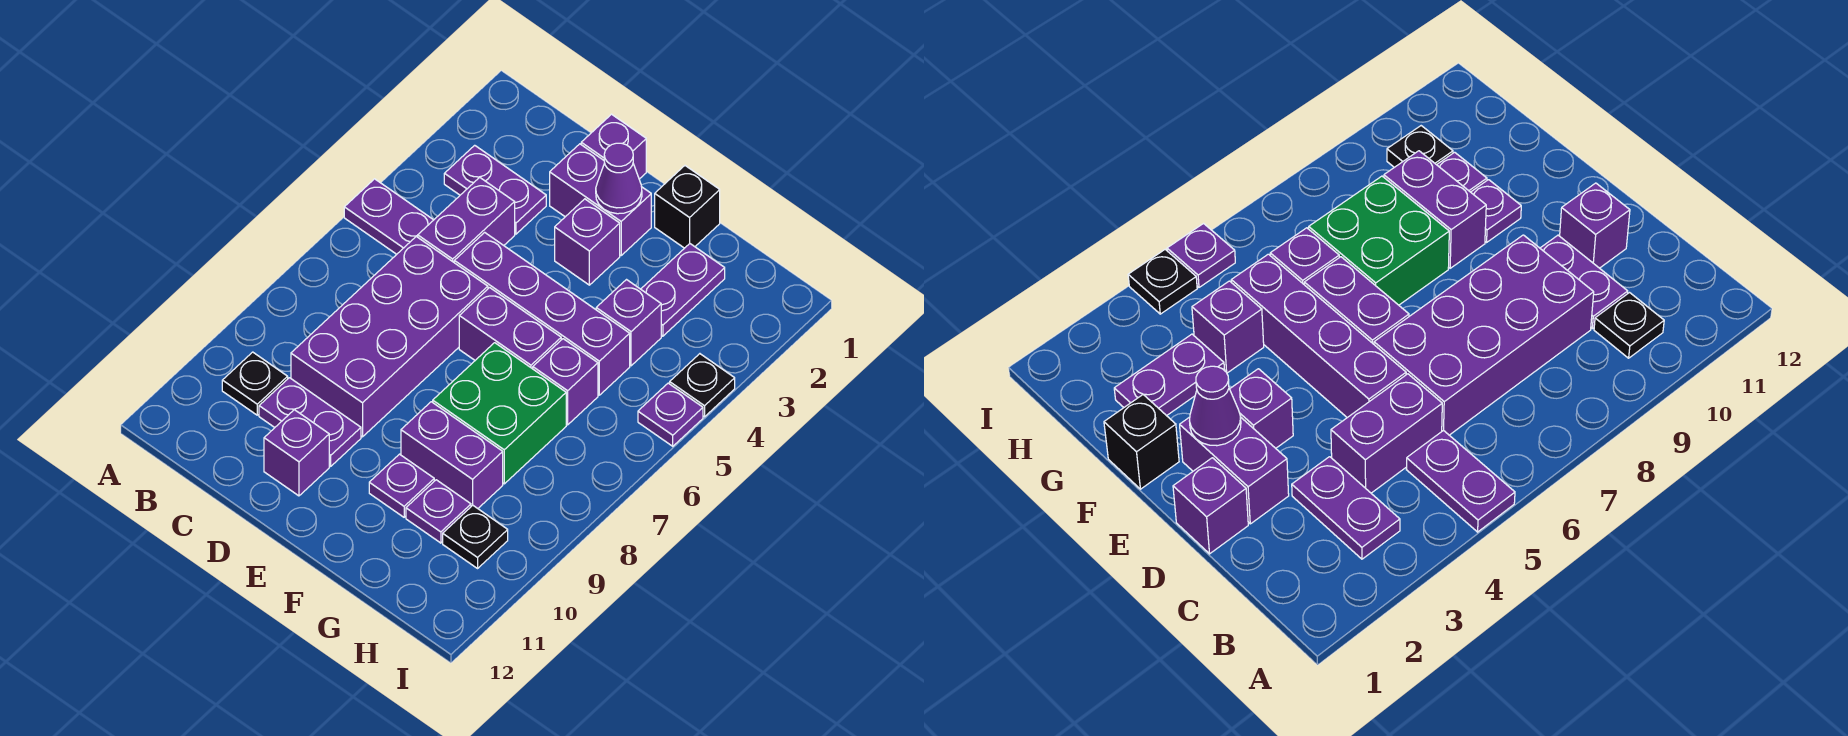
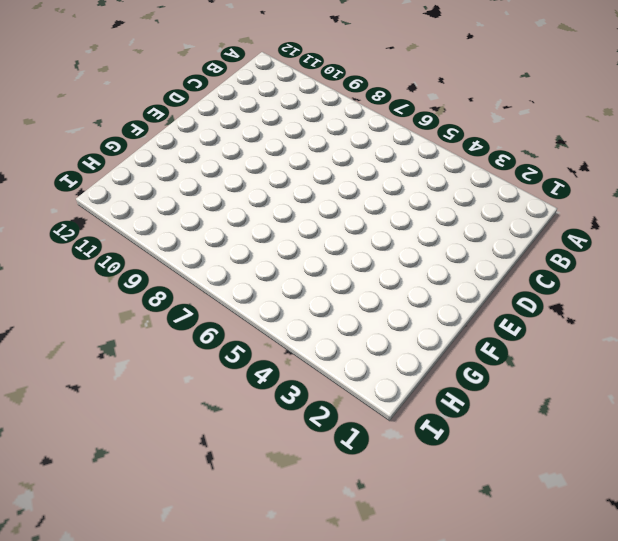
none -> purple 1x2 plate [344,179,433,254]
none -> purple 1x2 plate [444,145,546,234]
none -> black 1x1 plate [222,352,288,415]

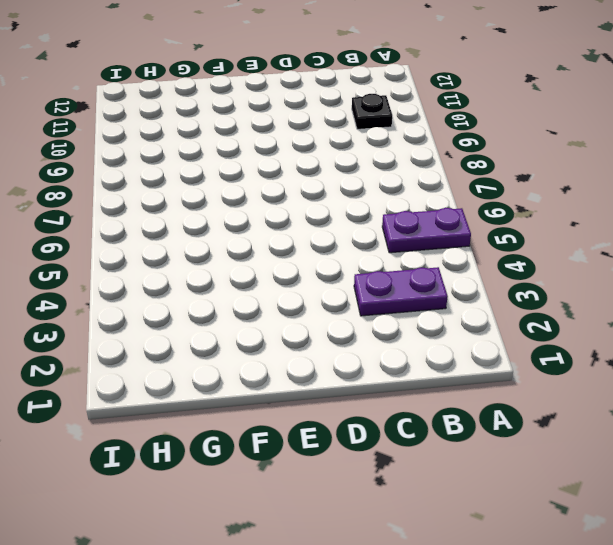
none -> purple 1x2 brick [418,177,515,262]
none -> purple 2x4 brick [291,237,488,437]
none -> purple 1x2 plate [259,378,361,466]

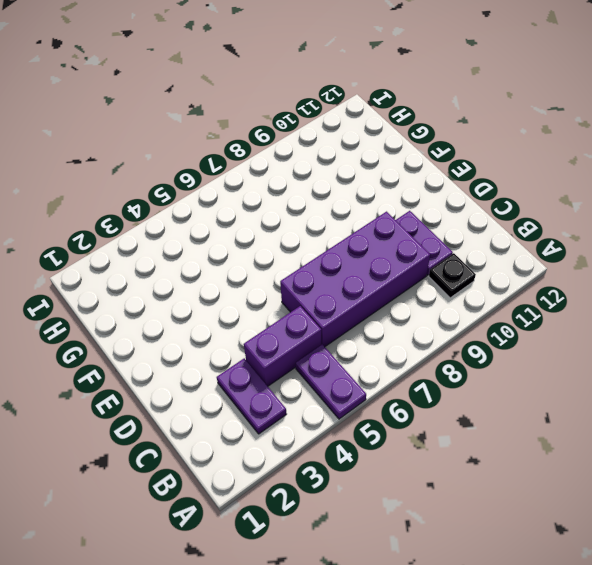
none -> purple 1x1 brick [581,114,646,179]
none -> purple 1x2 brick [550,144,651,255]
none -> purple 1x4 brick [454,232,630,395]

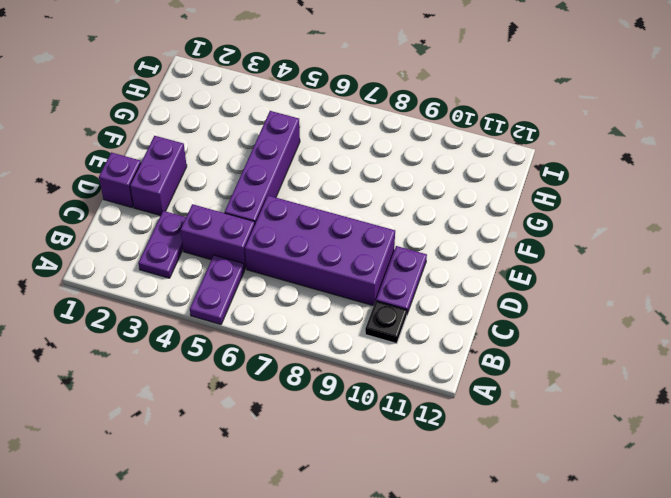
none -> purple 1x1 brick [264,410,329,496]
none -> purple 1x1 brick [555,199,620,285]
none -> purple 1x2 brick [459,288,561,369]

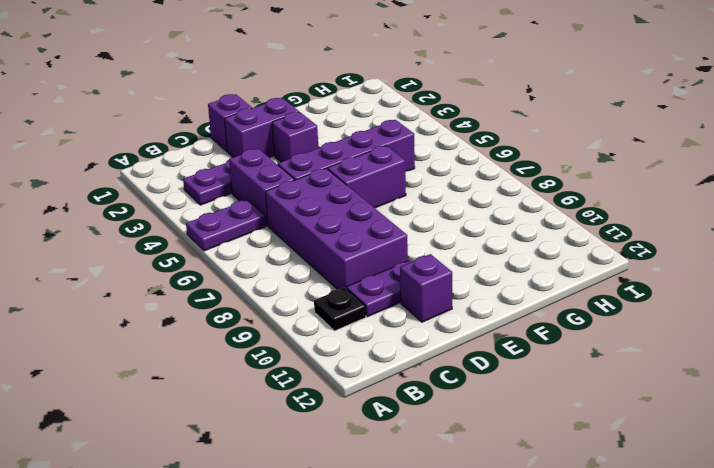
none -> black 1x1 brick [655,166,720,248]
none -> green 2x2 brick [433,343,566,484]
none -> purple 1x2 brick [401,402,503,508]

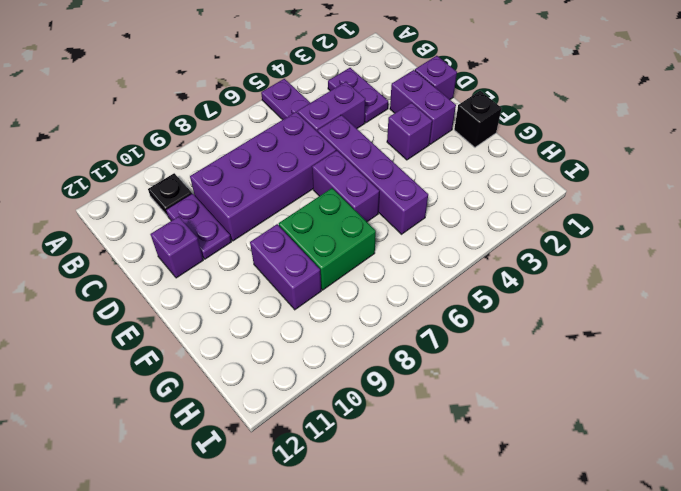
none -> purple 1x1 plate [369,454,434,517]
none -> purple 1x2 plate [641,244,725,336]
none -> purple 1x1 brick [596,280,661,366]

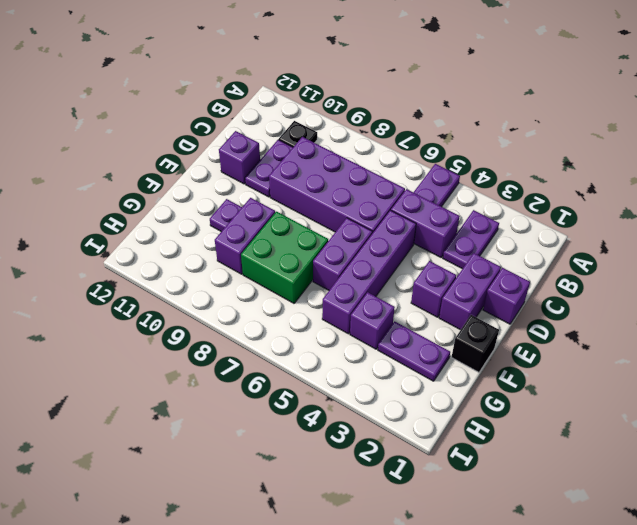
none -> purple 1x1 brick [533,339,598,425]
none -> purple 1x1 plate [406,480,471,543]
none -> black 1x1 plate [443,505,508,568]

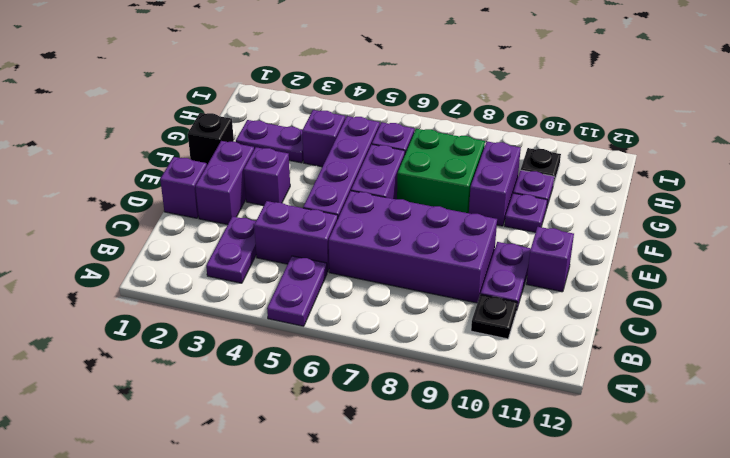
none -> black 1x1 plate [670,354,735,417]
none -> purple 1x1 plate [638,383,703,446]
none -> purple 1x1 cone [596,143,642,214]

